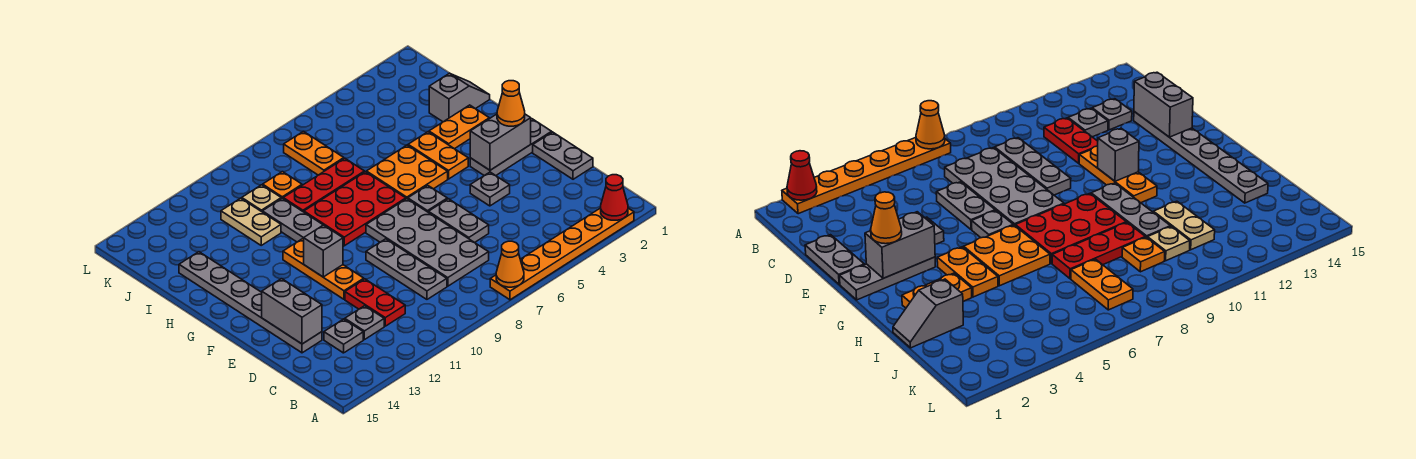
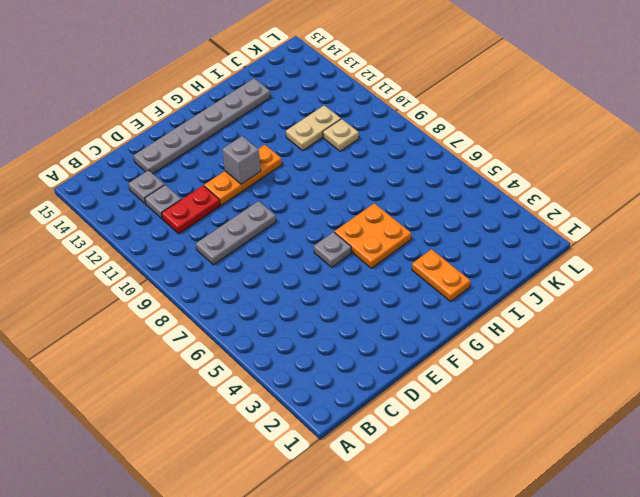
none -> orange 1x6 plate [490,208,634,300]
none -> grey 2x4 plate [366,199,489,286]
none -> grey 1x2 plate [533,132,593,179]
none -> grey 1x2 plate [429,199,489,243]

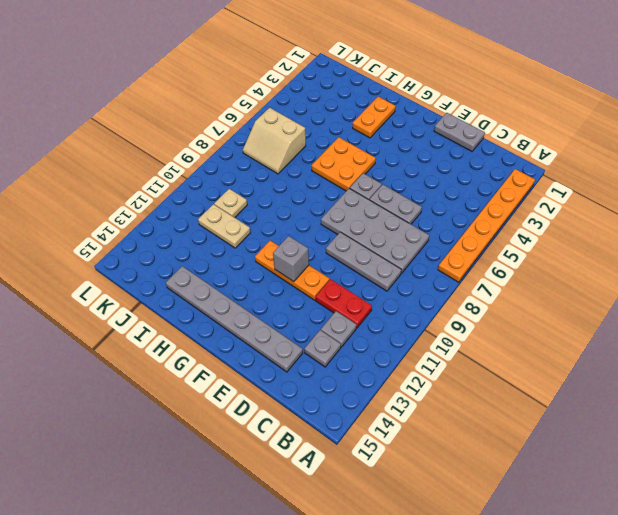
tan 2x2 slope [243,108,306,174] -> orange 1x2 plate [284,131,344,175]
none -> grey 1x1 plate [470,172,510,206]
none -> grey 1x3 plate [470,119,552,176]
none -> orange 1x2 plate [408,132,468,179]
none -> red 2x3 plate [304,172,406,246]

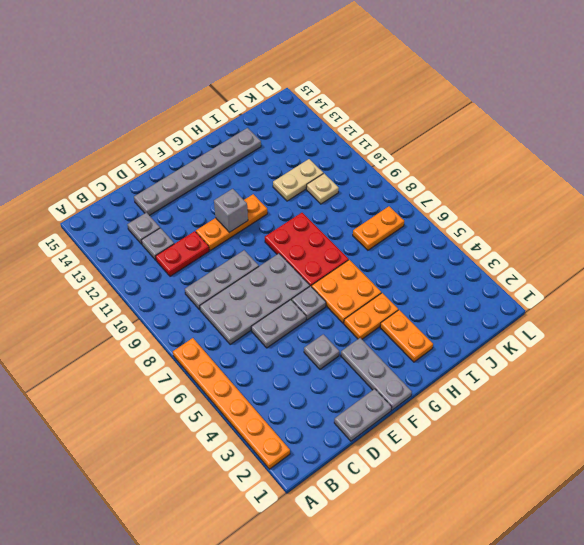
none -> grey 1x3 plate [262,198,323,242]
none -> grey 1x2 slope [429,73,490,122]
none -> red 1x3 plate [283,158,364,212]
none -> orange 1x1 plate [263,172,302,199]

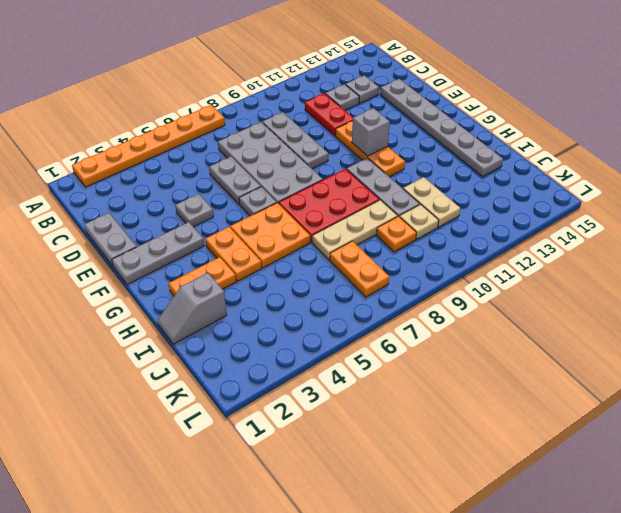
tan 1x3 plate [312,200,398,260] -> red 1x3 plate [283,158,364,212]
none -> red 1x1 cone [601,175,628,220]
none -> orange 1x1 cone [496,241,524,287]
none -> grey 1x2 brick [262,279,322,344]
none -> grey 1x2 brick [470,114,531,170]

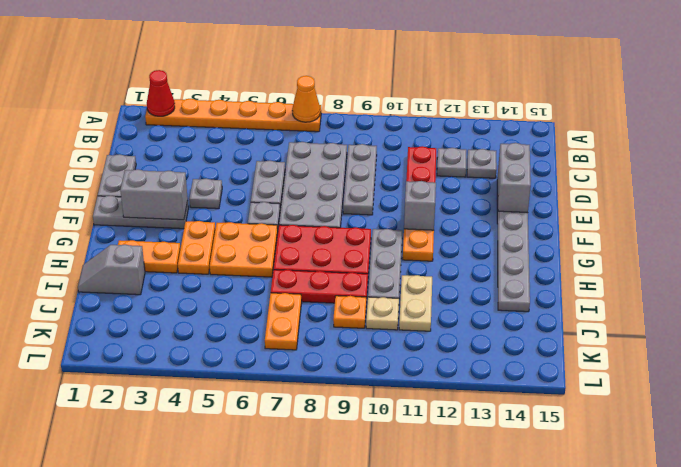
none -> orange 1x1 cone [497,81,525,126]

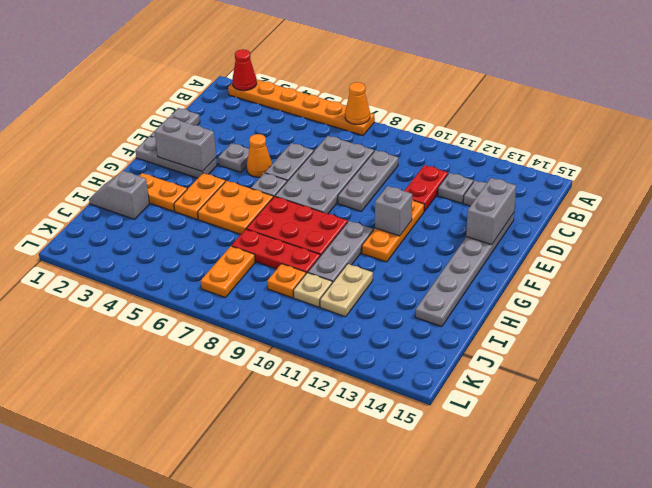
orange 1x1 cone [247,134,272,177] -> orange 1x1 cone moved to [497,81,525,126]

